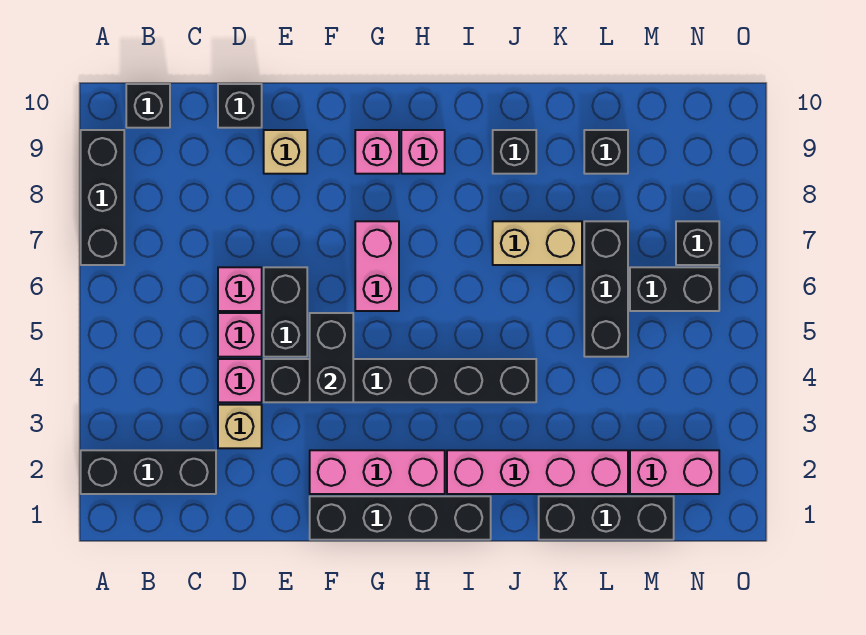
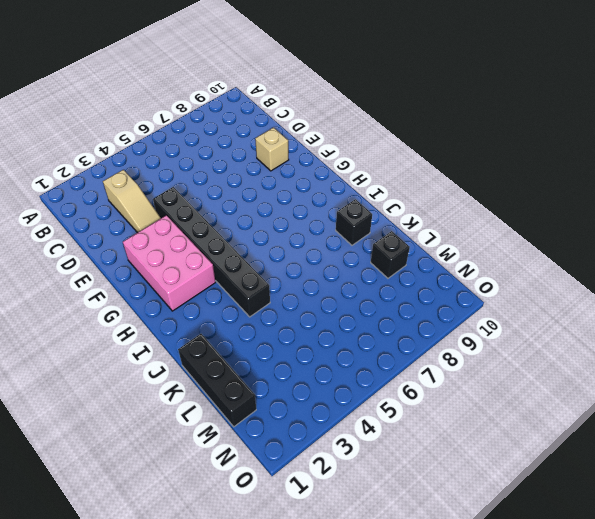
tan 1x3 slope [103,170,161,233] -> tan 1x1 brick [218,405,262,448]
pink 2x3 brick [123,215,216,311] -> pink 1x3 brick [310,450,445,494]
none -> black 1x3 brick [81,450,216,494]
none -> black 1x3 brick [81,130,124,265]
none -> black 1x1 brick [126,84,170,128]

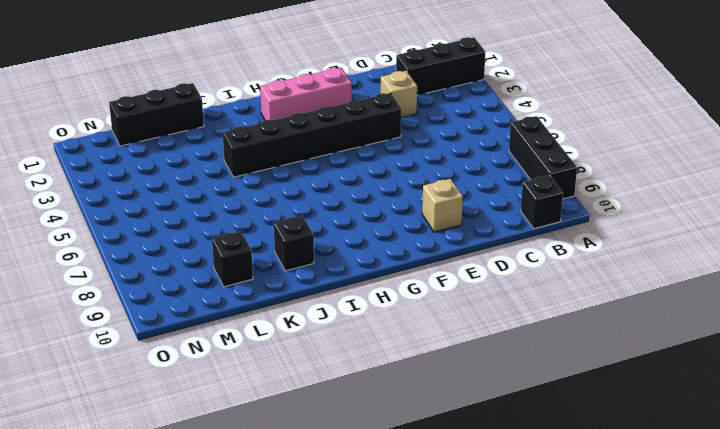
none -> pink 1x1 brick [218,359,262,402]
none -> pink 1x1 brick [218,313,262,357]
none -> pink 1x1 brick [218,267,262,311]

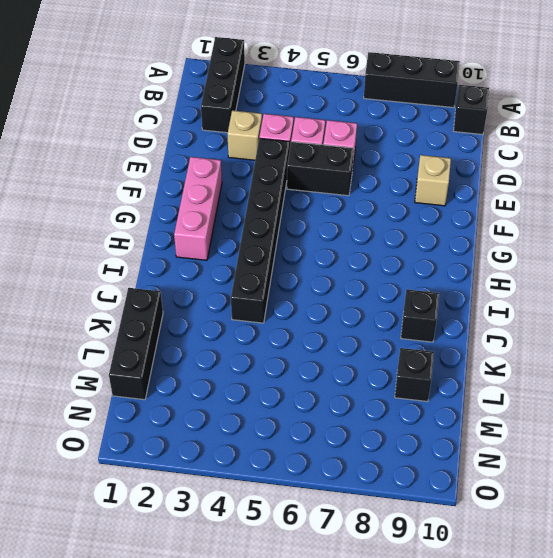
none -> black 1x1 brick [218,84,262,128]
none -> black 1x4 brick [310,496,491,540]
none -> pink 1x2 brick [355,221,399,311]

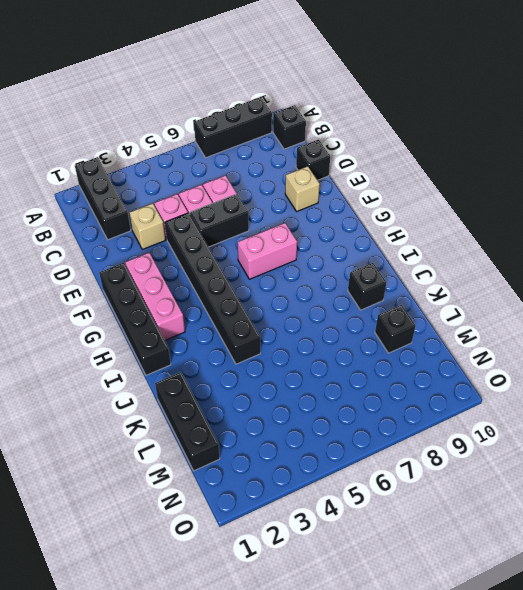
none -> pink 1x1 brick [355,130,399,174]
none -> pink 1x1 brick [401,130,445,174]
none -> pink 1x4 brick [447,450,628,494]

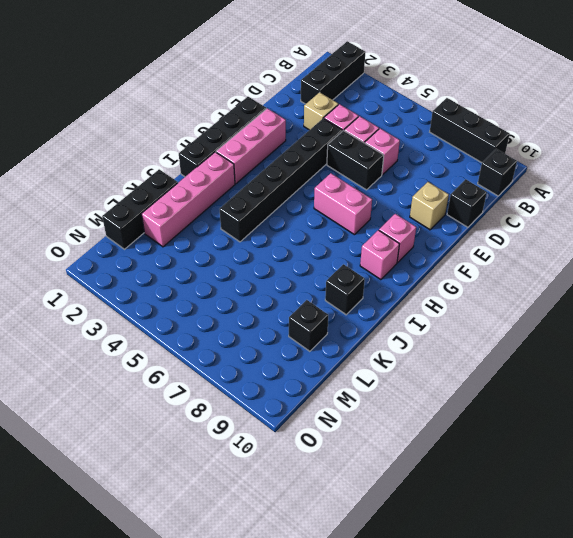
none -> tan 1x2 brick [493,221,582,265]
none -> black 1x3 brick [584,221,628,357]
none -> pink 1x2 brick [630,450,719,494]

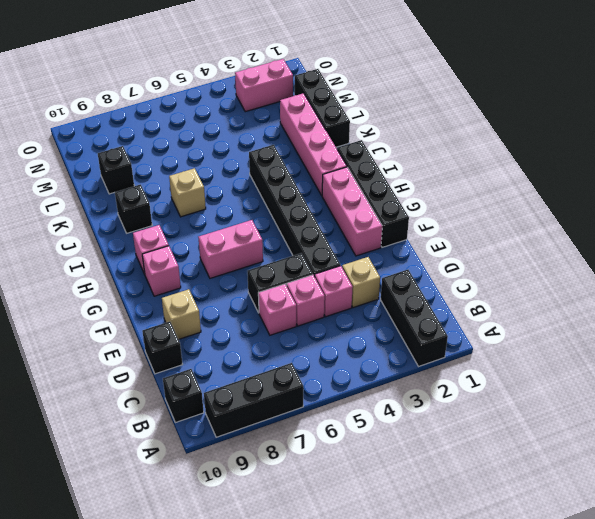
tan 1x1 brick [169,168,206,217] -> tan 1x2 brick [493,221,582,265]
pink 1x2 brick [235,59,293,112] -> pink 1x2 brick turned to [630,450,719,494]
none -> black 1x3 brick [584,221,628,357]
none -> black 1x2 brick [630,267,719,311]
none -> black 1x1 brick [676,221,719,265]

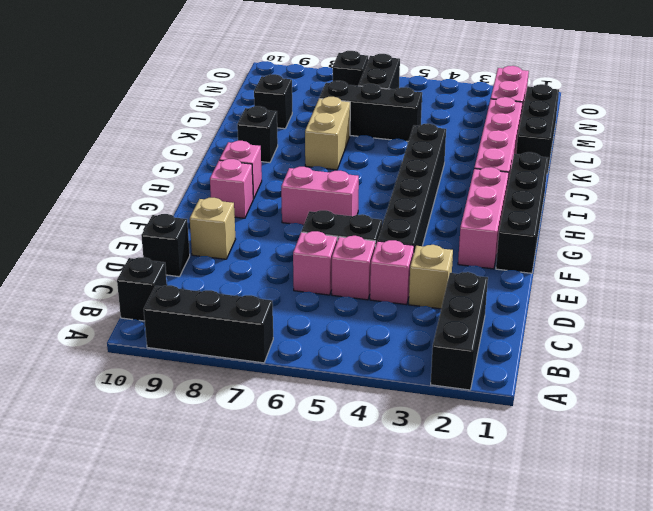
none -> black 1x2 brick [310,313,353,402]

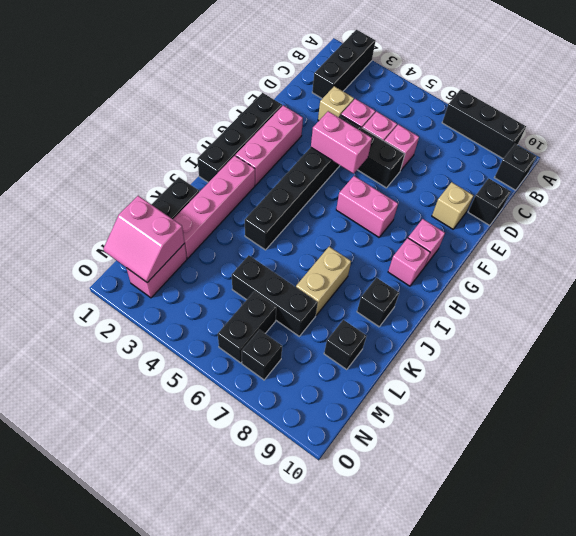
pink 1x2 brick [311,111,372,174] -> black 1x2 brick [310,313,353,402]
pink 2x2 slope [103,196,185,283] -> none

